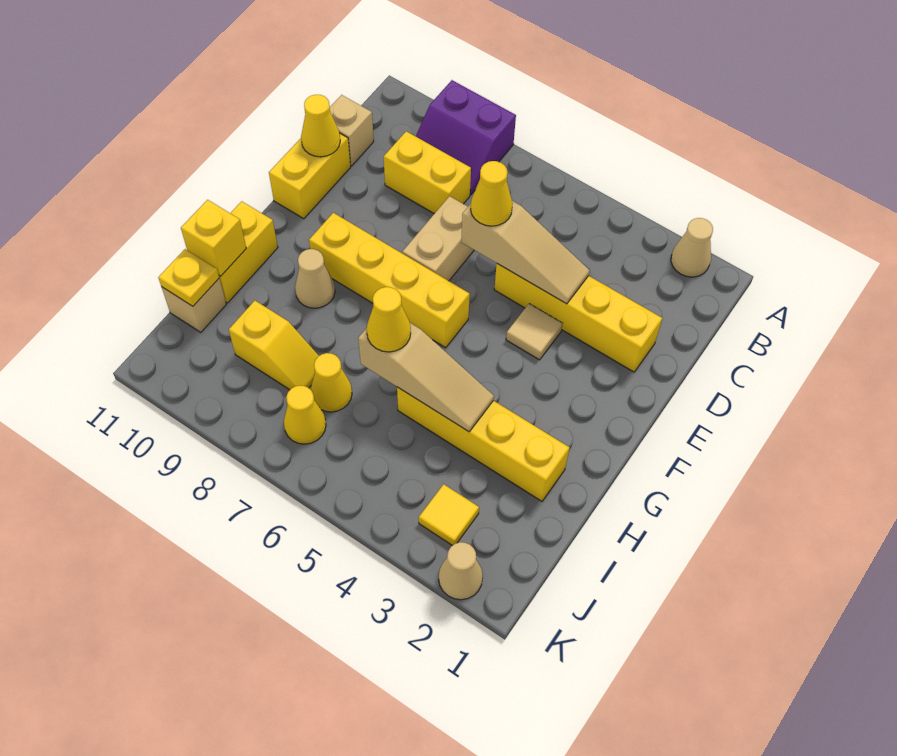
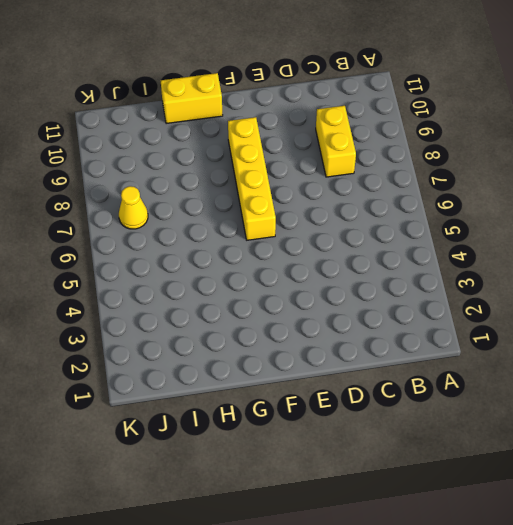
none -> tan 1x1 cone [671,218,713,277]
none -> purple 2x2 slope [416,80,516,195]
none -> tan 1x1 brick [330,95,374,166]

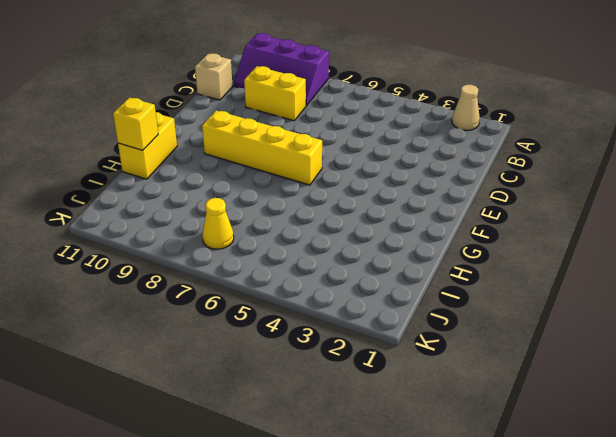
purple 2x3 slope [234,33,329,106] -> purple 2x2 slope [416,80,516,195]
none -> yellow 1x4 brick [494,264,662,372]
none -> tan 1x2 brick [402,196,474,281]
none -> yellow 1x2 brick [269,133,351,219]

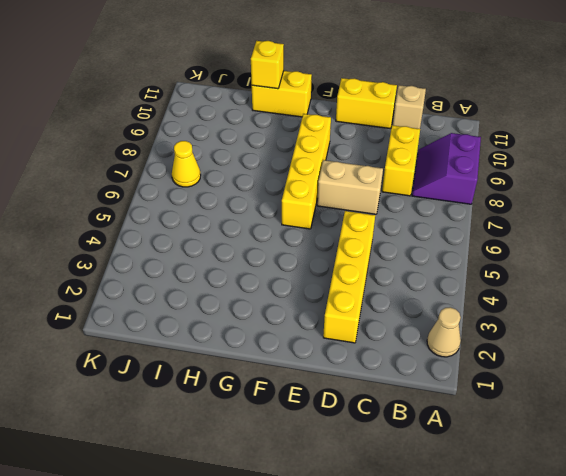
none -> tan 1x1 tile [506,304,563,360]
none -> tan 1x1 cone [295,249,335,308]
none -> yellow 1x4 brick [397,387,570,501]

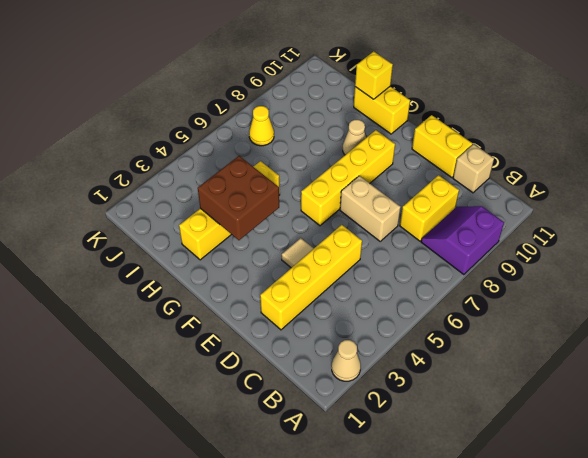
brown 2x2 brick [198,156,279,240] -> tan 1x3 slope [358,323,494,432]
none -> yellow 1x1 cone [310,353,352,412]
none -> yellow 1x2 slope [229,301,319,390]
none -> tan 1x1 brick [162,278,226,332]

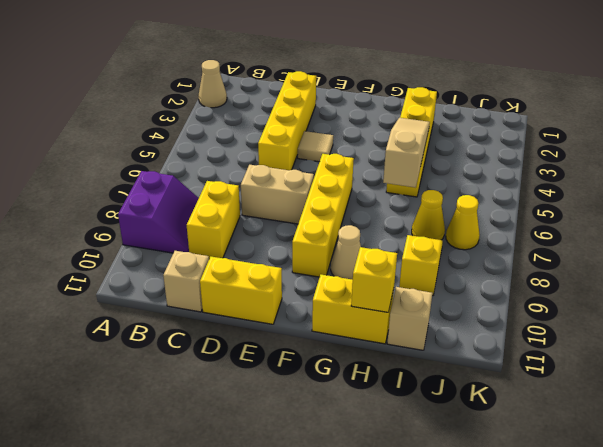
none -> yellow 1x1 tile [419,484,479,546]
none -> tan 1x1 cone [439,542,483,600]
none -> tan 1x3 slope [461,201,590,304]

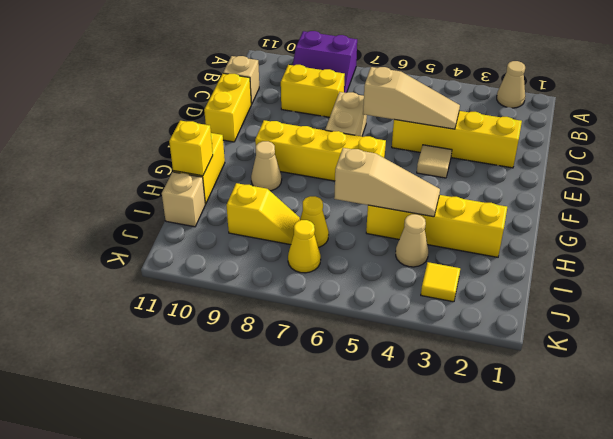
tan 1x1 cone [396,214,428,267] -> tan 1x1 cone moved to [439,542,483,600]
none -> yellow 1x1 cone [301,95,340,157]
none -> yellow 1x1 plate [158,249,219,306]
none -> yellow 1x1 cone [471,161,513,226]

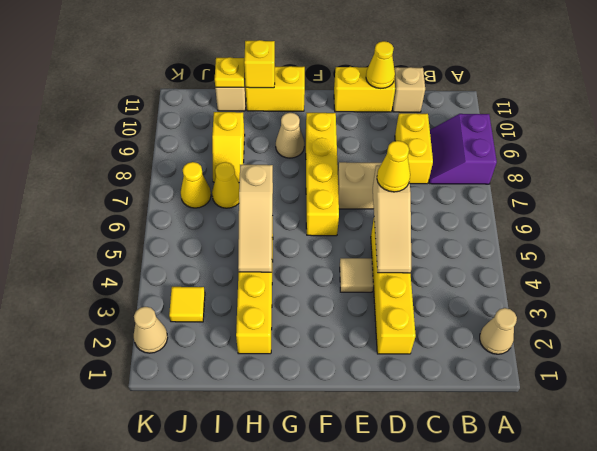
none -> yellow 1x1 cone [367,287,411,352]

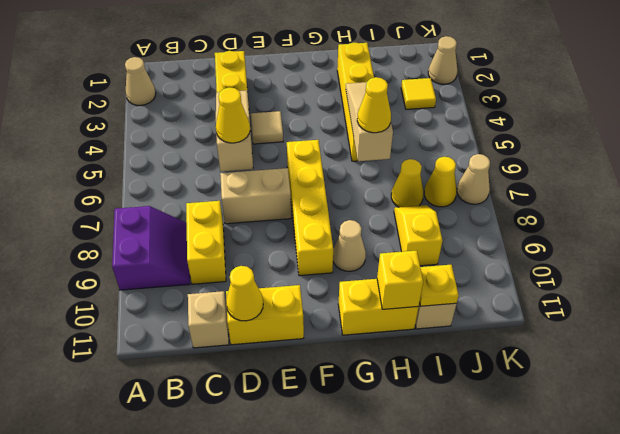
tan 1x1 cone [457,154,490,204] -> none

